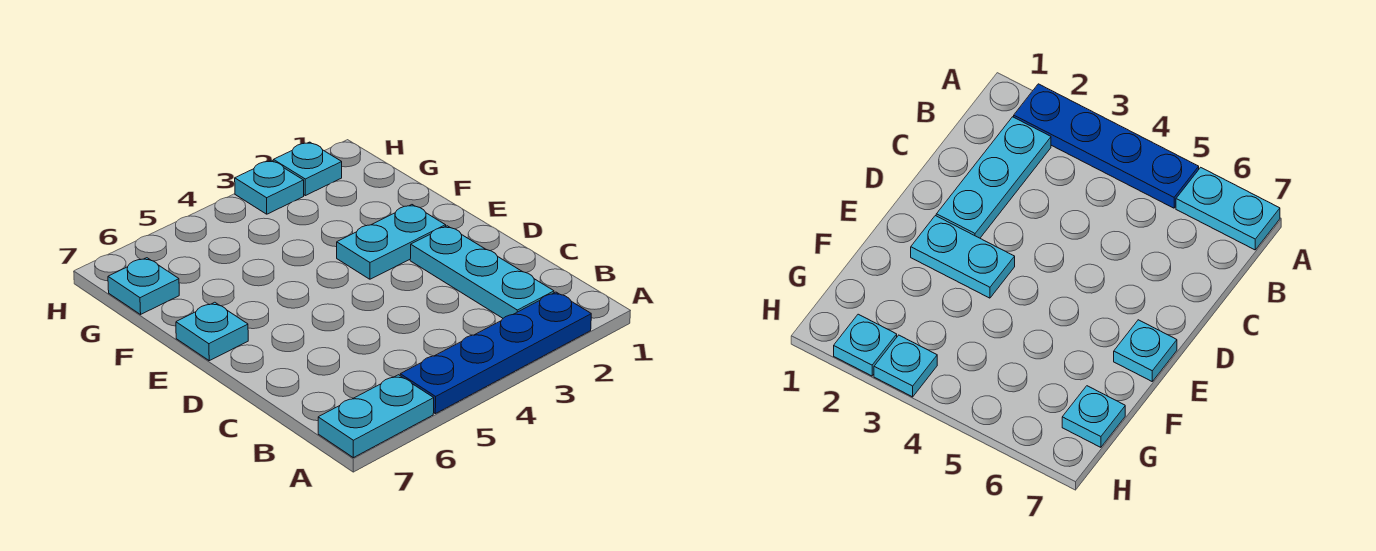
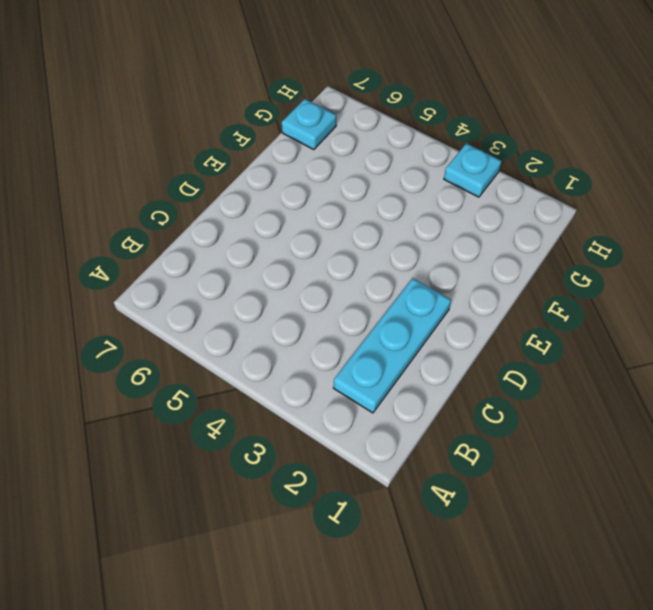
none -> blue 1x4 plate [400,292,591,414]
none -> cyan 1x2 plate [318,375,434,458]

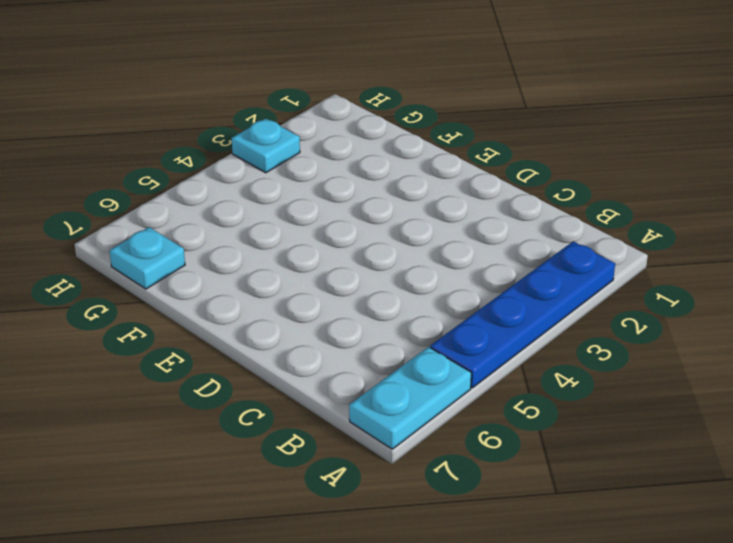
none -> cyan 1x3 plate [410,226,554,318]
none -> cyan 1x2 plate [337,205,446,279]

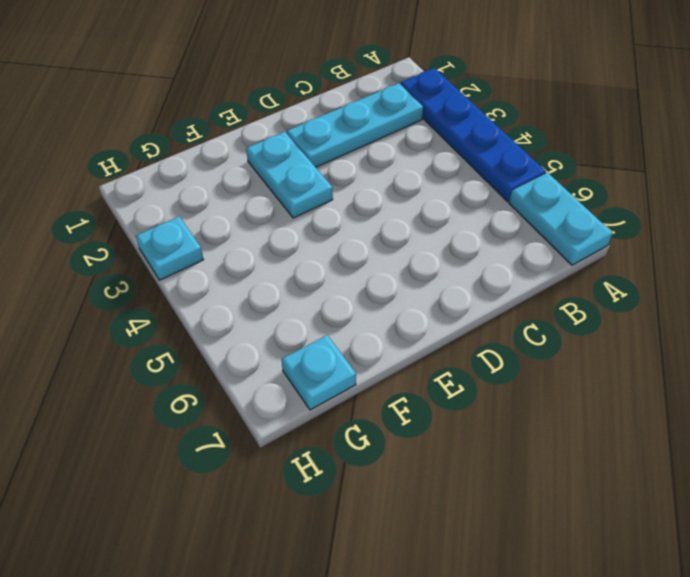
none -> cyan 1x1 plate [176,302,248,361]
none -> cyan 1x1 plate [273,142,342,196]

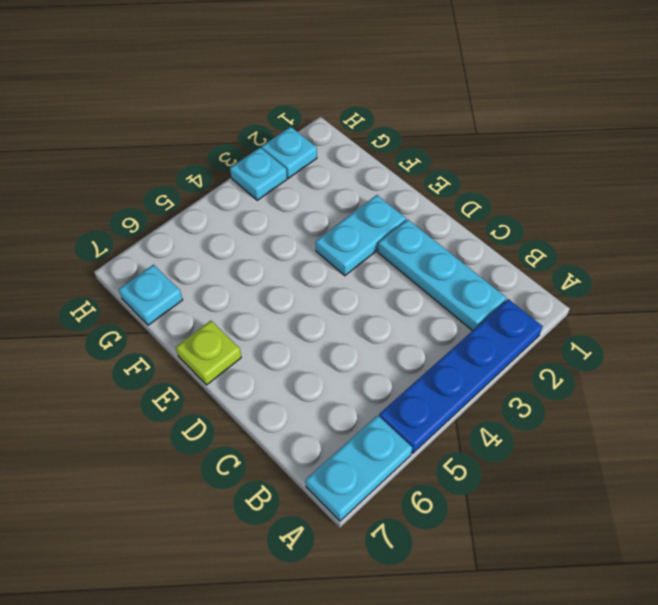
lime 1x1 plate [176,321,241,385] -> cyan 1x1 plate [176,302,248,361]

